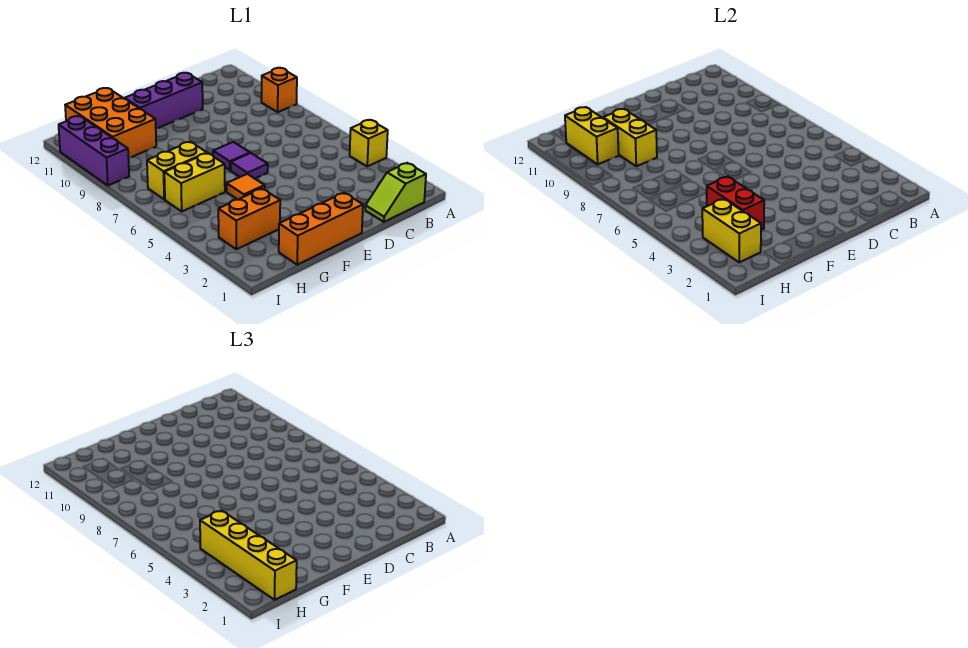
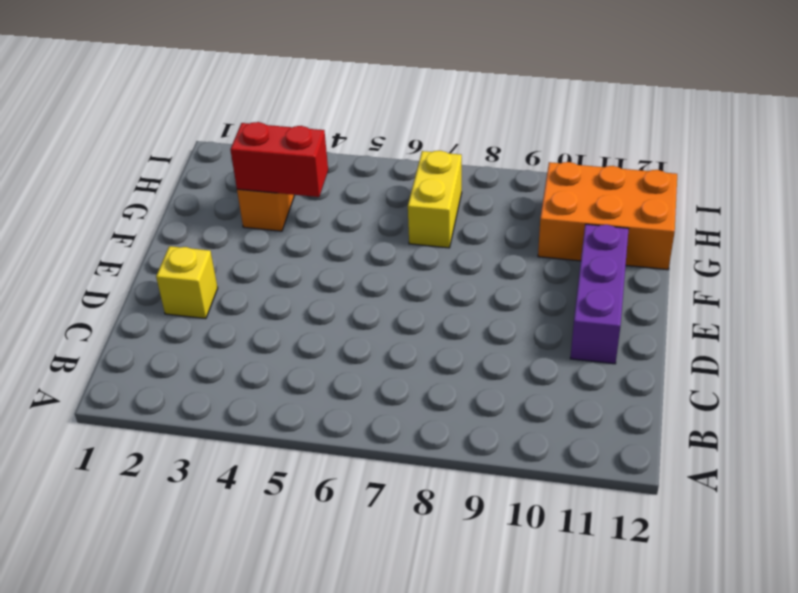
yellow 1x1 brick [156,246,218,319] -> yellow 1x1 brick moved to [350,120,388,166]
none -> orange 1x1 brick [261,68,297,112]
none -> lime 1x2 slope [365,163,426,222]
none -> orange 1x3 brick [279,193,363,265]

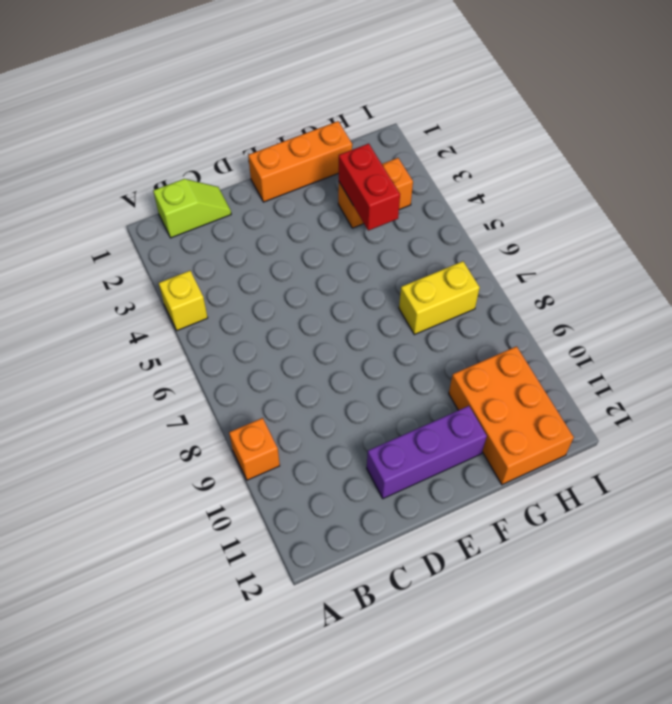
none -> purple 1x1 tile [231,153,268,179]
none -> purple 1x1 tile [213,142,250,170]
none -> orange 1x1 tile [227,174,265,200]

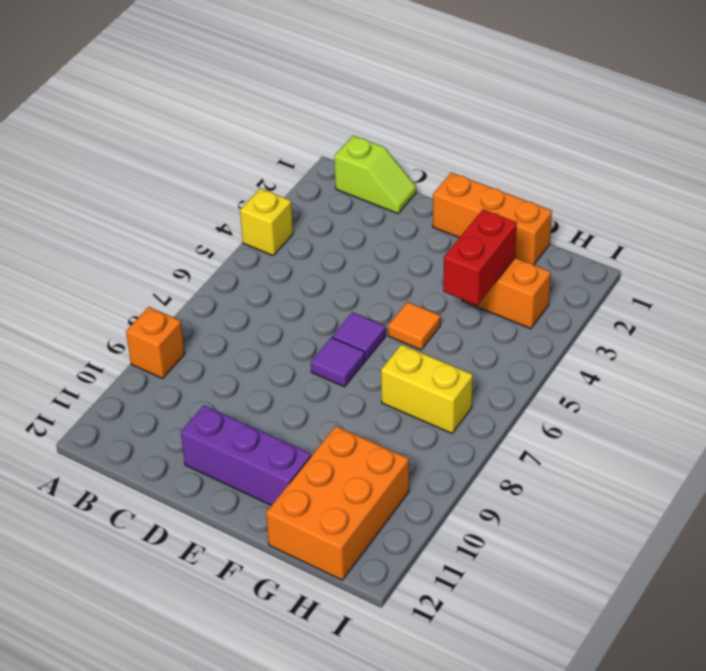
none -> yellow 1x2 brick [164,153,225,211]
none -> purple 1x3 brick [59,116,129,186]
none -> yellow 1x2 brick [603,109,657,166]

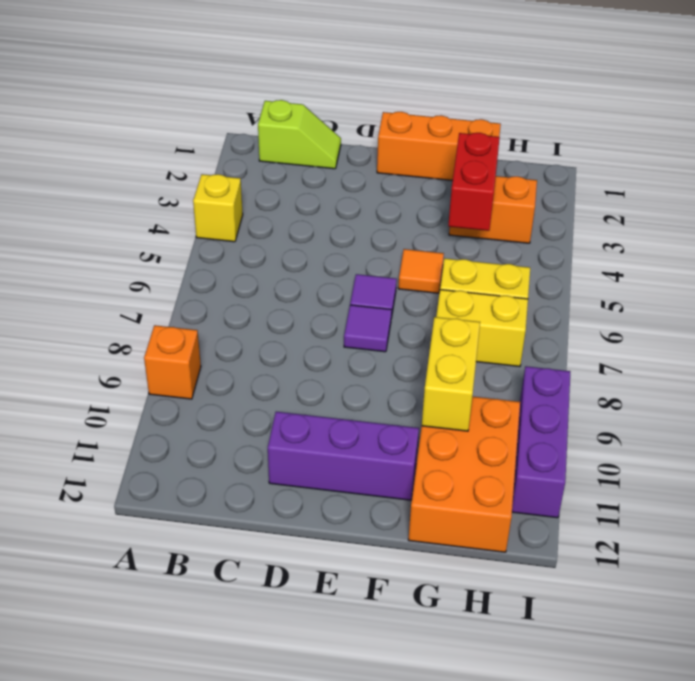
none -> yellow 1x2 brick [702,199,761,262]
none -> yellow 1x2 brick [565,107,619,164]
none -> yellow 1x4 brick [200,511,297,600]

